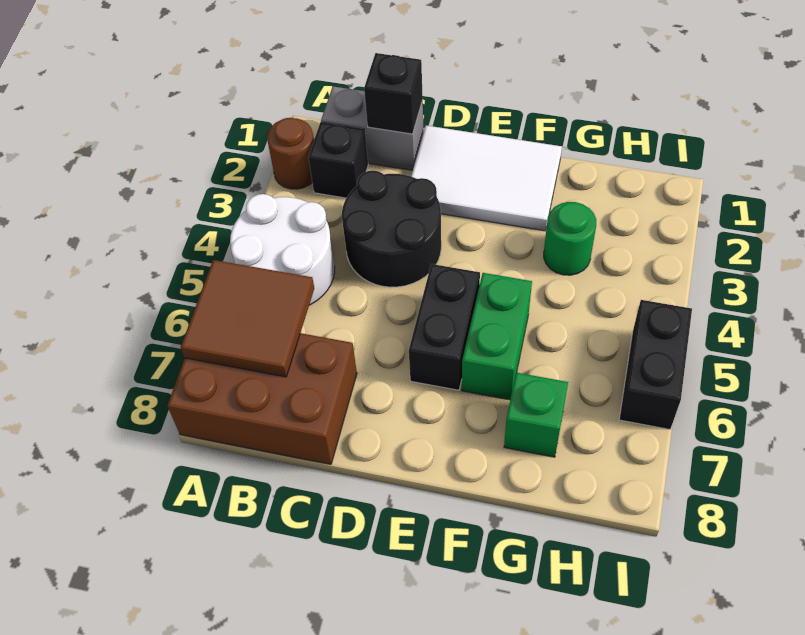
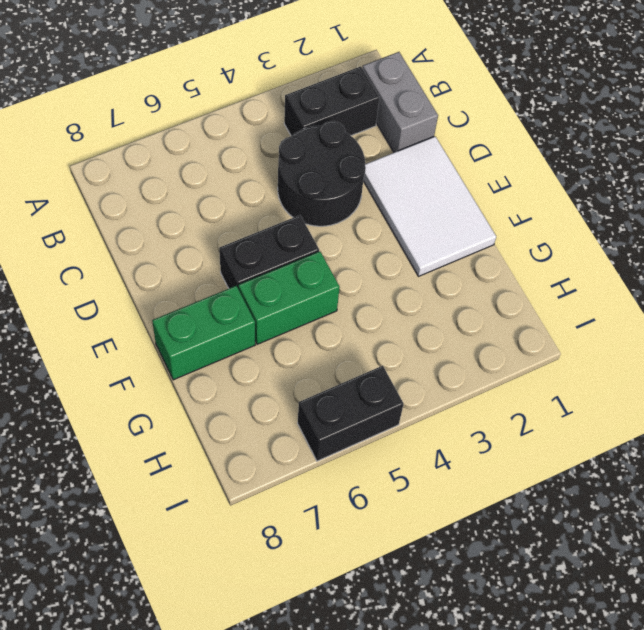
black 1x2 brick [284,66,379,136] -> black 1x1 brick [308,122,368,198]
green 1x2 brick [152,286,255,380] -> none
none -> brown 1x1 round brick [267,118,314,189]
none -> white 2x2 round brick [230,194,335,305]
none -> brown 2x3 brick [167,333,357,464]

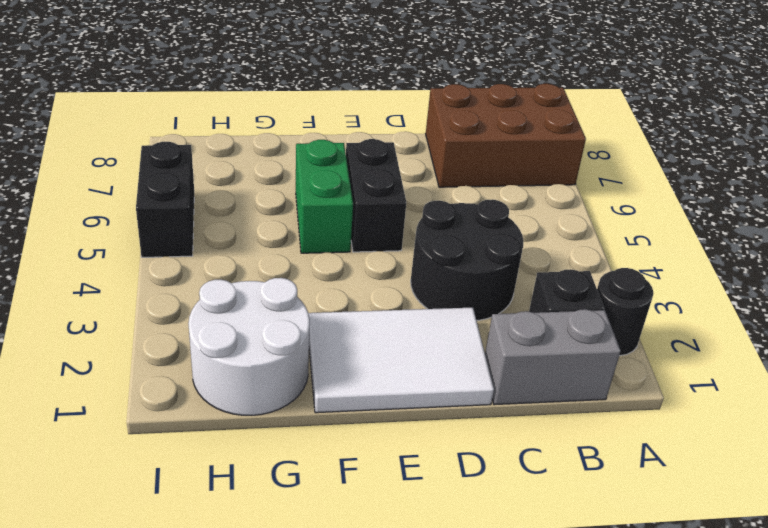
black 1x1 round brick [597,268,654,356] -> brown 1x1 round brick [267,118,314,189]
white 2x2 round brick [188,278,310,415] -> white 2x2 round brick moved to [230,194,335,305]
none -> green 1x1 round brick [544,202,596,275]
none -> green 1x1 brick [504,373,568,457]
none -> brown 2x2 tile [181,260,314,377]

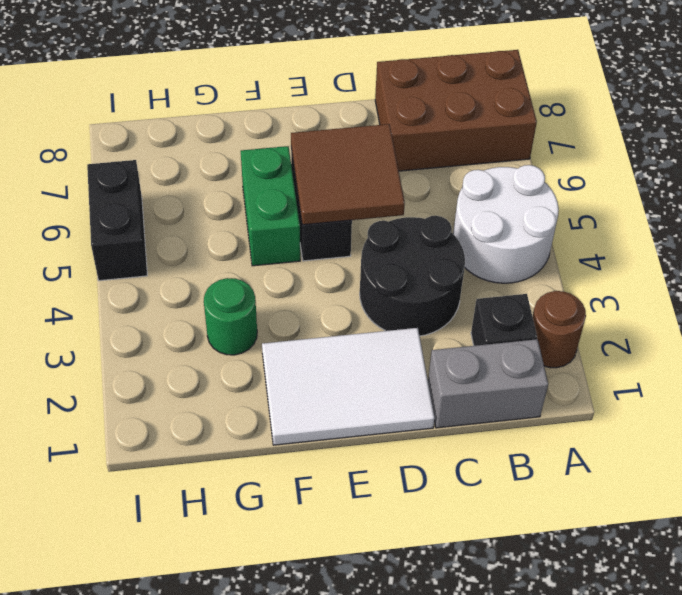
brown 2x2 tile [291,124,405,225] -> brown 2x2 tile moved to [181,260,314,377]
none -> green 1x1 brick [504,373,568,457]
none -> black 1x1 brick [364,53,423,134]

